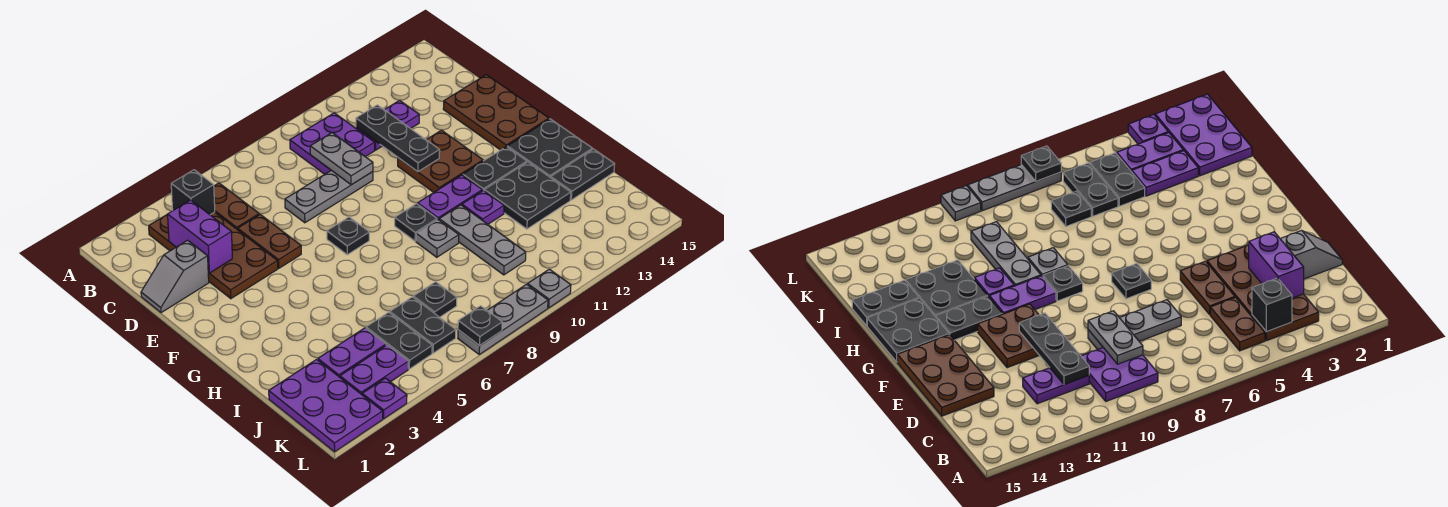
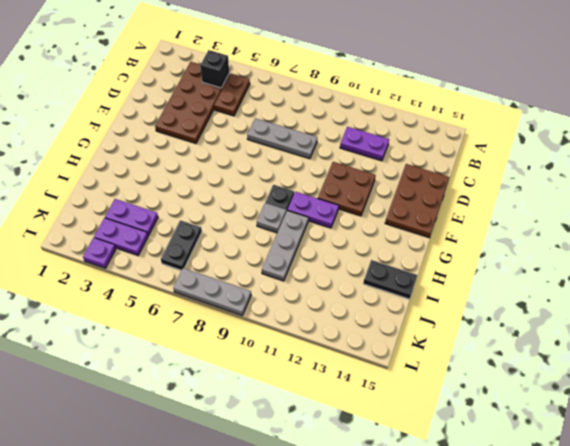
none -> purple 2x2 plate [290,113,375,174]
none -> grey 1x2 slope [141,240,209,313]
none -> brown 1x2 plate [238,214,301,268]
none -> black 1x1 plate [327,217,369,255]

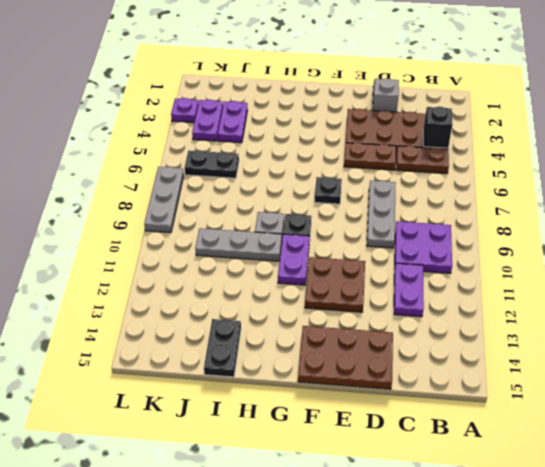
none -> black 1x2 plate [463,147,527,191]
none -> black 2x2 plate [507,119,592,178]
none -> purple 1x1 plate [462,190,504,224]
none -> black 2x2 plate [484,162,571,229]

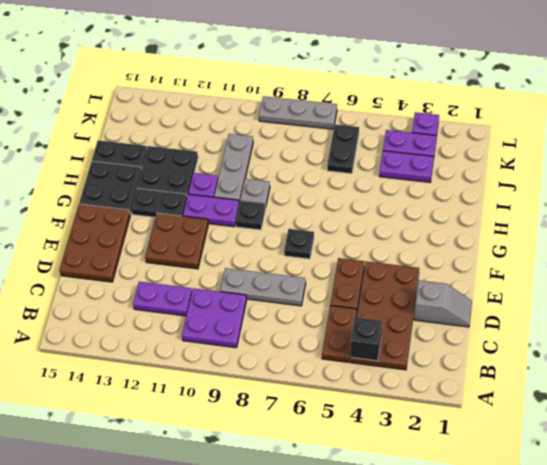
none -> purple 2x3 plate [269,359,383,452]
none -> black 1x2 plate [366,312,432,369]
none -> black 1x1 plate [413,282,457,317]
none -> grey 1x1 plate [528,269,571,308]

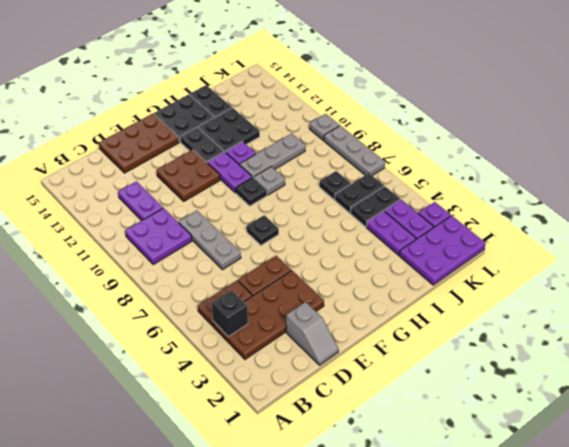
none -> purple 1x2 brick [168,200,232,273]
none -> grey 1x2 plate [310,133,373,185]
none -> black 1x3 plate [356,105,440,172]
none -> black 1x1 plate [458,306,502,346]

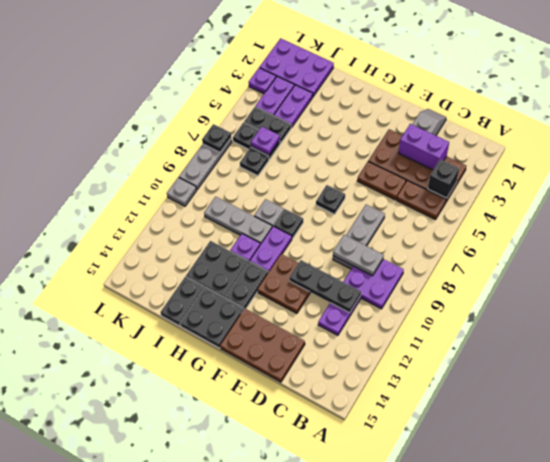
purple 1x1 plate [251,127,280,155] -> none

